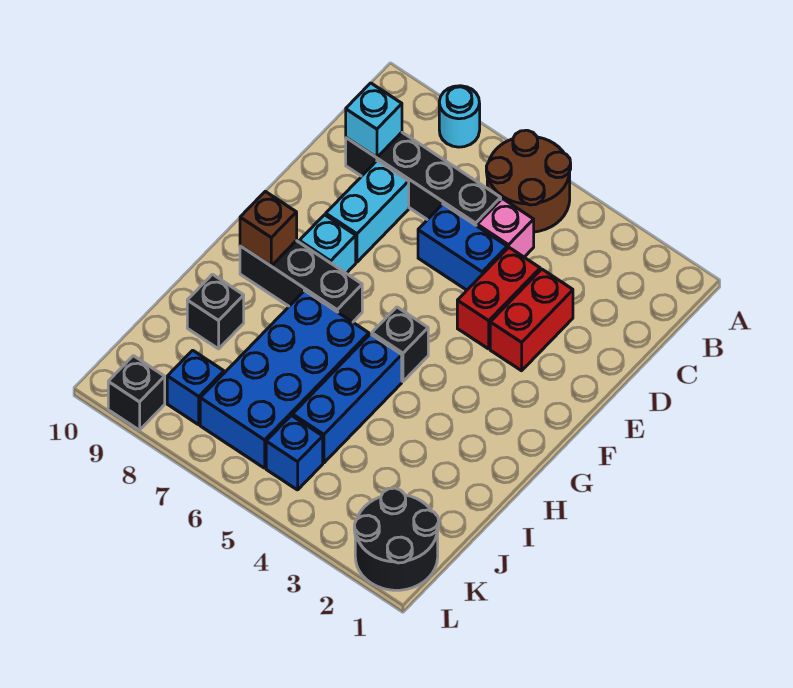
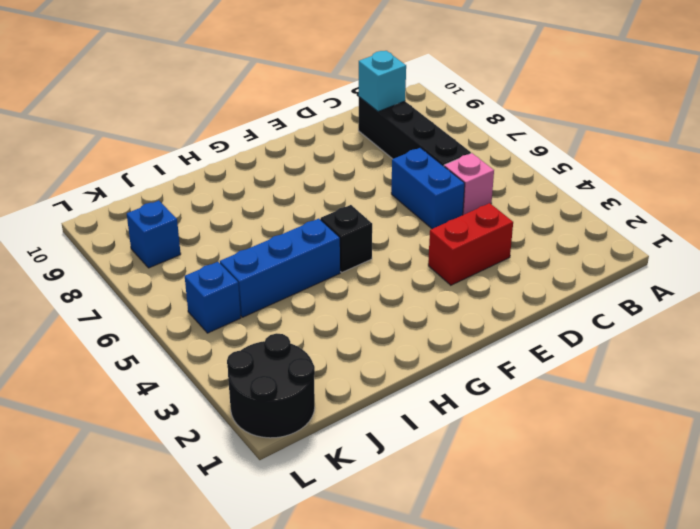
none -> brown 2x2 round brick [486,130,571,232]
none -> cyan 1x1 round brick [439,86,480,147]
none -> red 1x2 brick [457,248,540,349]

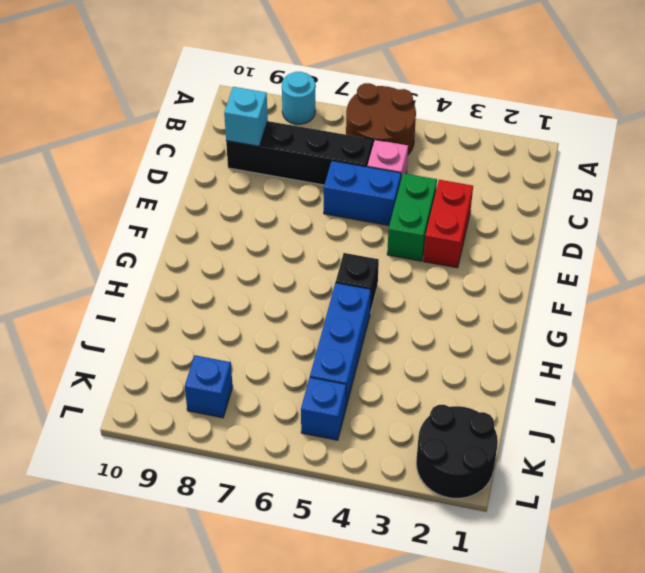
green 1x2 brick [387,173,437,261] -> red 1x2 brick [457,248,540,349]
none -> cyan 1x2 brick [326,161,409,262]
none -> cyan 1x1 brick [299,215,356,273]
none -> black 1x3 brick [240,241,362,322]

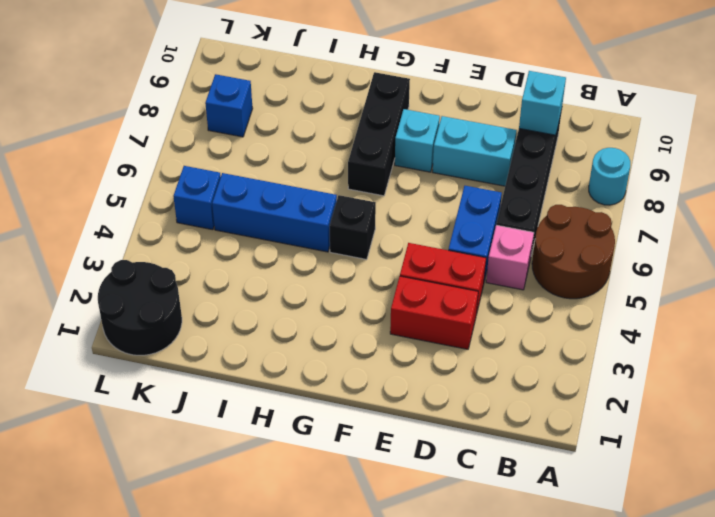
none -> blue 2x4 brick [200,291,369,468]
none -> black 1x1 brick [187,274,244,349]
none -> black 1x1 brick [108,356,165,430]

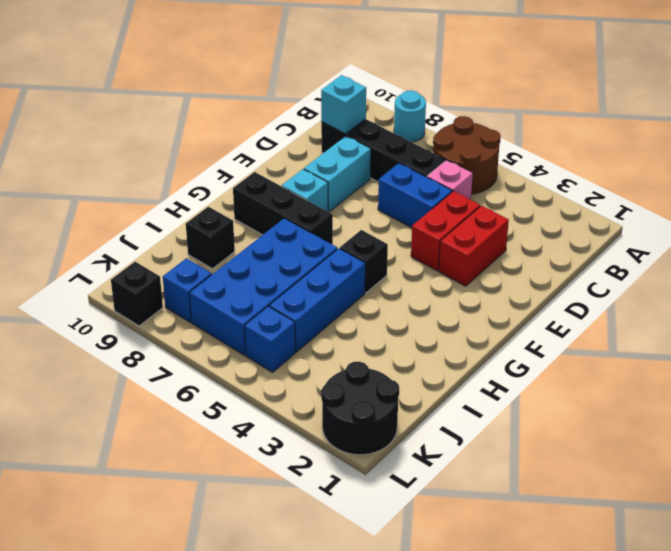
none -> brown 1x1 brick [240,191,297,266]

